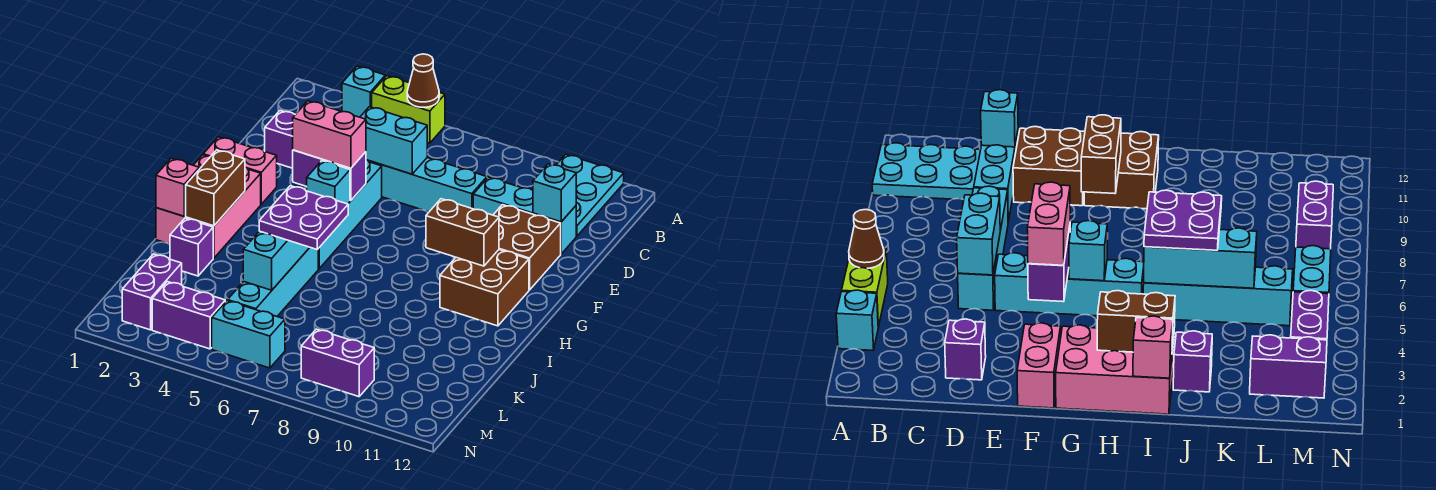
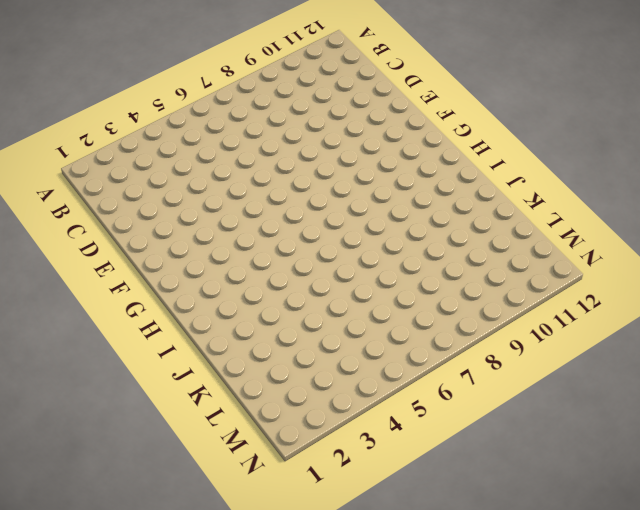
none -> cyan 1x1 brick [342,66,385,117]
none -> lime 1x2 brick [372,76,445,143]
none -> cyan 2x3 plate [557,154,624,236]

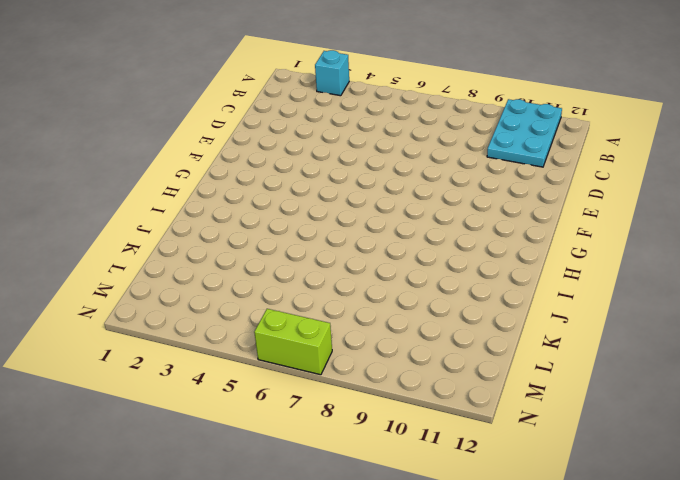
lime 1x2 brick [254,309,332,375] -> lime 1x2 brick moved to [372,76,445,143]
none -> purple 1x1 brick [265,111,295,168]
none -> cyan 1x4 brick [368,158,487,212]
none -> cyan 1x3 brick [473,177,576,254]

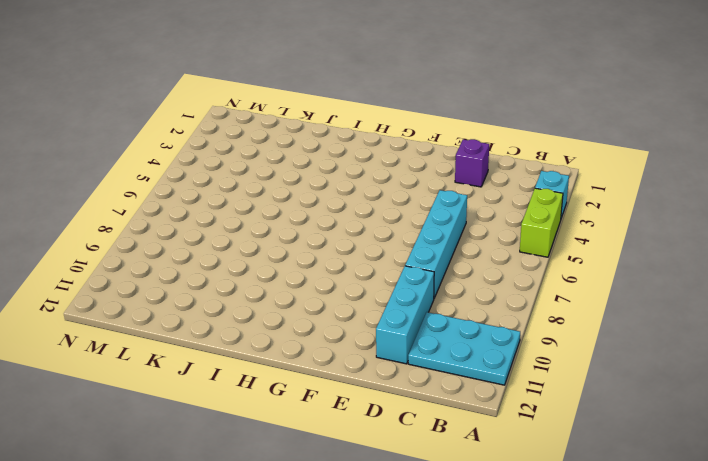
none -> cyan 1x4 brick [318,160,382,269]
none -> brown 2x2 brick [494,205,561,290]
none -> pink 1x2 brick [203,137,277,204]

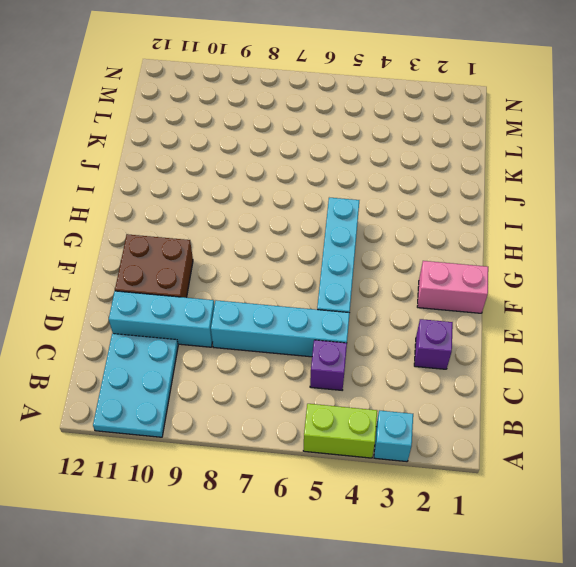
purple 1x1 brick [310,340,347,390] -> purple 1x1 brick moved to [170,218,213,276]
none -> pink 2x3 brick [156,155,261,258]
none -> brown 2x2 brick [440,250,529,326]
none -> cyan 1x4 brick [228,248,318,316]

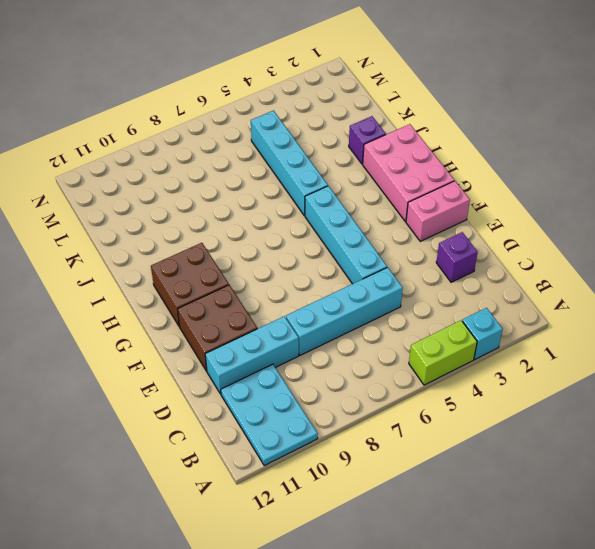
none -> purple 1x2 brick [122,254,182,330]
none -> purple 1x2 brick [152,282,225,349]
none -> cyan 1x2 brick [212,301,285,368]

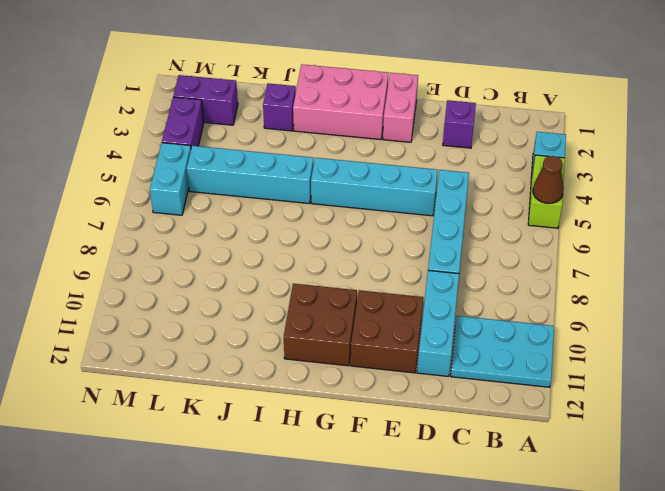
none -> purple 1x2 brick [301,329,374,397]
none -> cyan 1x2 brick [360,107,427,174]
none -> cyan 1x1 brick [533,164,576,222]

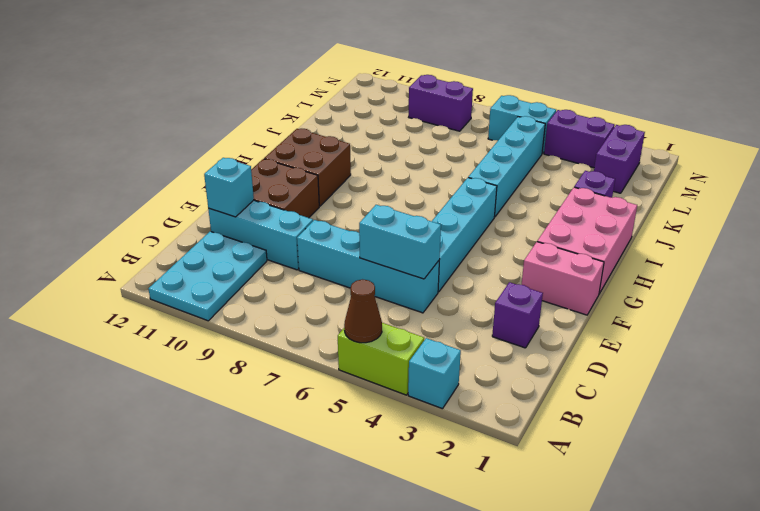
none -> purple 1x2 brick [293,150,366,201]
none -> cyan 1x1 brick [307,161,350,204]
none -> brown 1x2 brick [426,199,499,266]

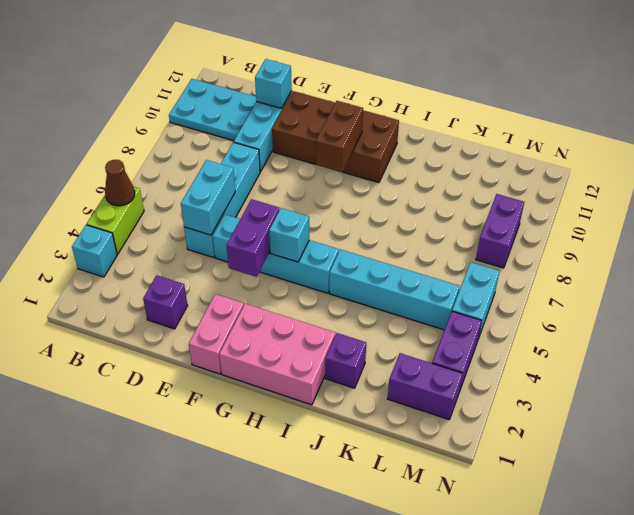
none -> brown 1x2 brick [186,150,245,226]
none -> pink 1x1 brick [156,158,199,216]
none -> cyan 1x3 brick [243,231,310,290]

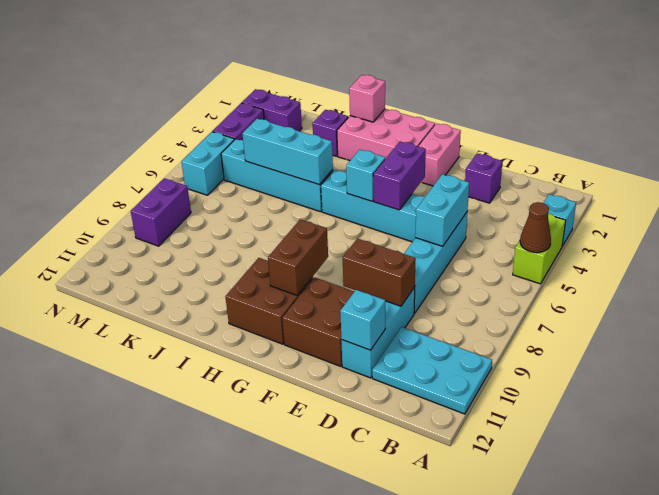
brown 1x2 brick [343,239,416,306] -> brown 1x2 brick moved to [186,150,245,226]
none -> pink 1x2 brick [293,101,366,168]
none -> purple 2x2 plate [259,186,348,249]

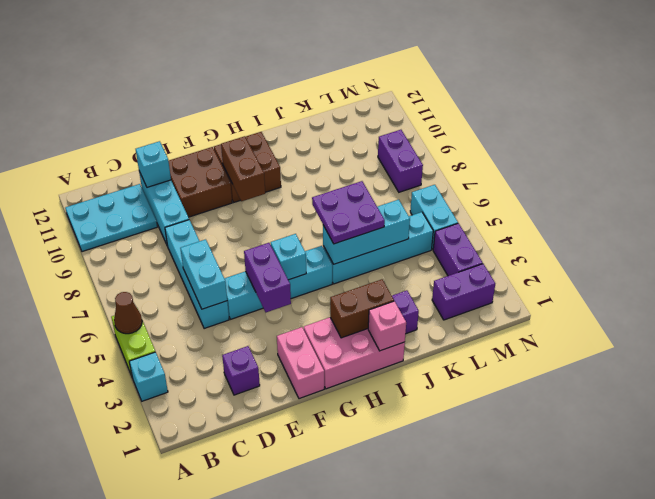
none -> pink 1x2 brick [293,101,366,168]

